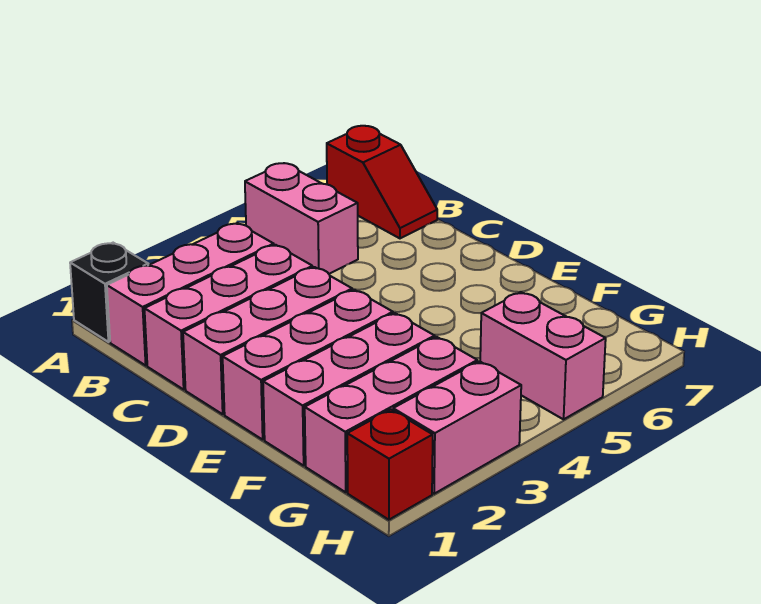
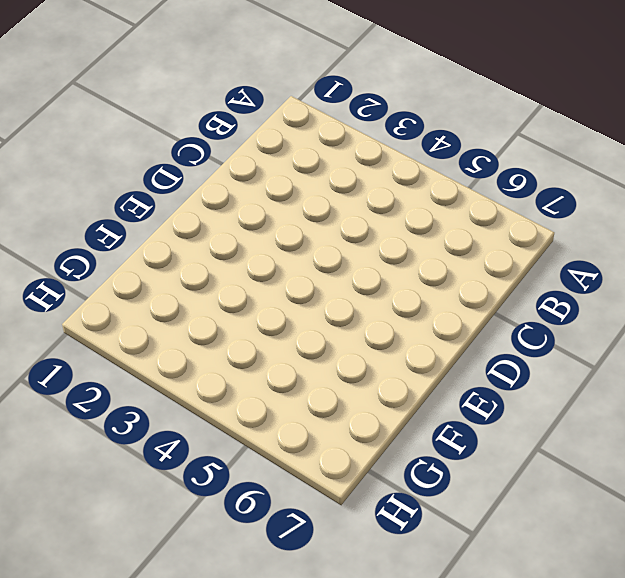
none -> black 1x1 brick [70,243,148,342]
none -> pink 1x2 brick [245,163,358,274]
none -> red 1x2 slope [327,126,437,238]

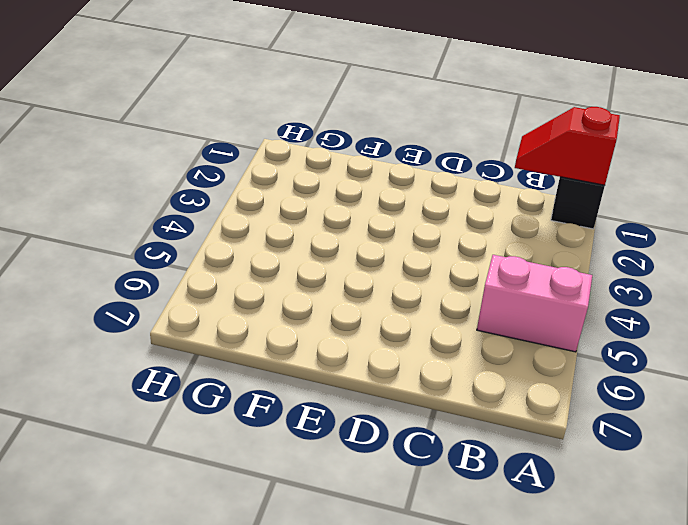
red 1x2 slope [515,107,620,185] -> red 1x2 slope moved to [327,126,437,238]
none -> pink 1x3 brick [107,223,274,365]
none -> pink 1x3 brick [144,245,312,389]
none -> pink 1x3 brick [183,267,352,414]

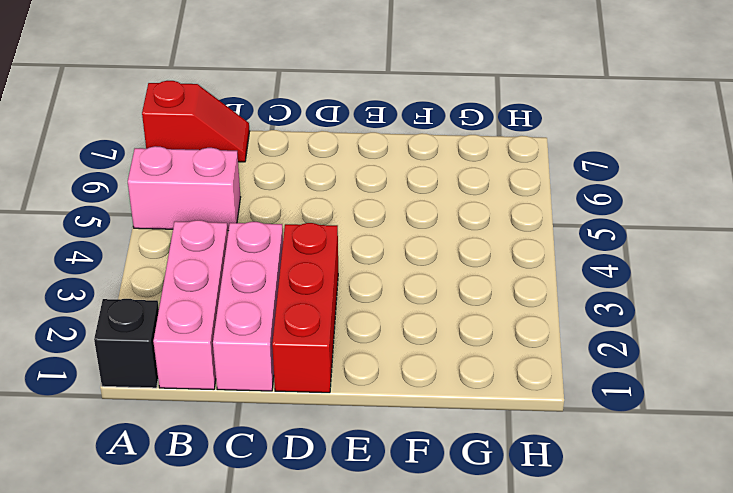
red 1x3 brick [272,223,338,393] -> pink 1x3 brick [183,267,352,414]
none -> pink 1x3 brick [223,290,393,440]
none -> pink 1x3 brick [263,313,435,466]
none -> pink 1x3 brick [305,337,477,492]

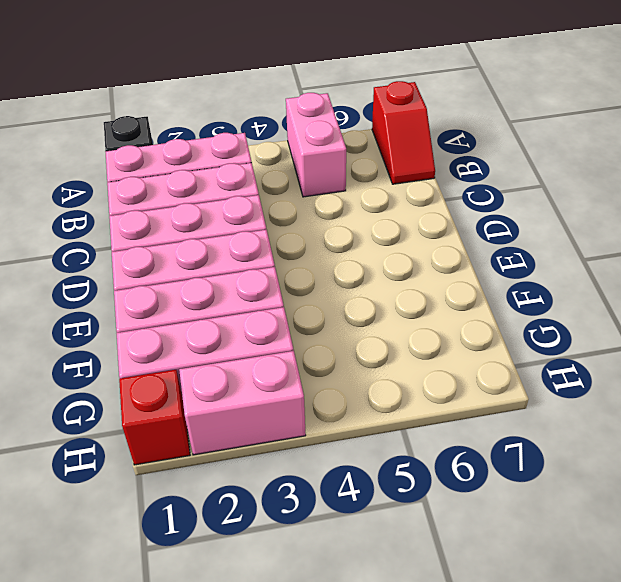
none -> pink 1x2 brick [480,292,606,419]

